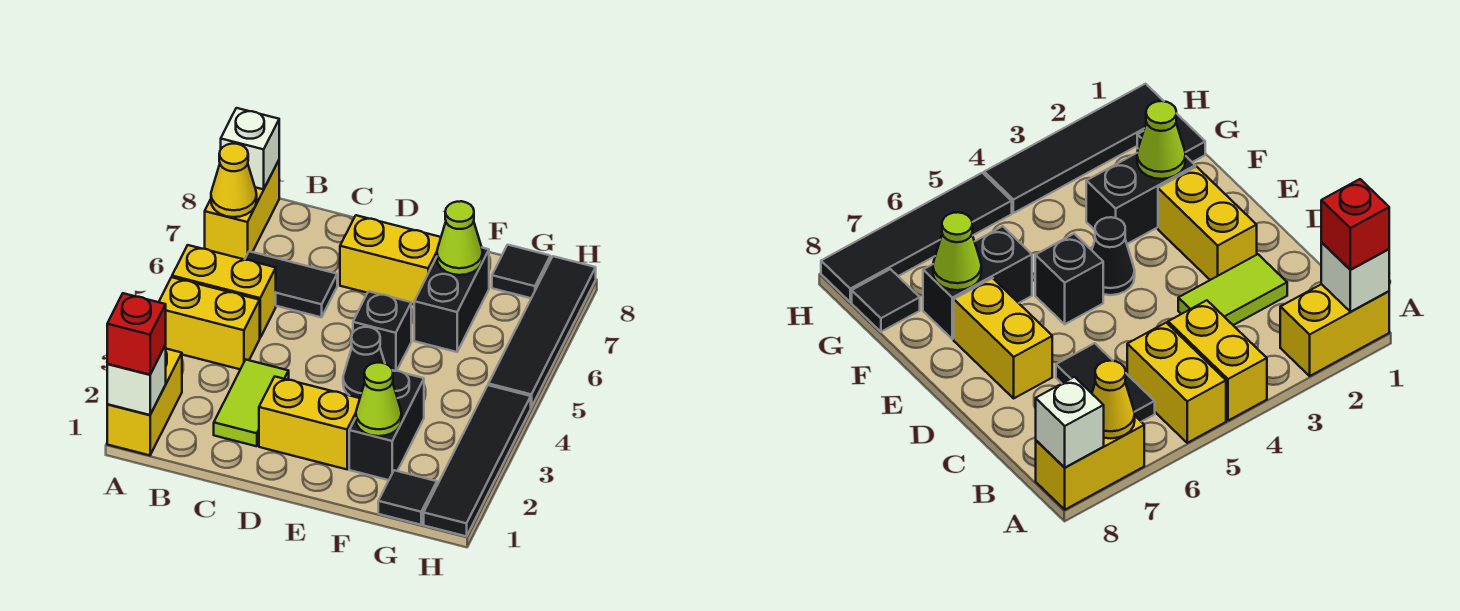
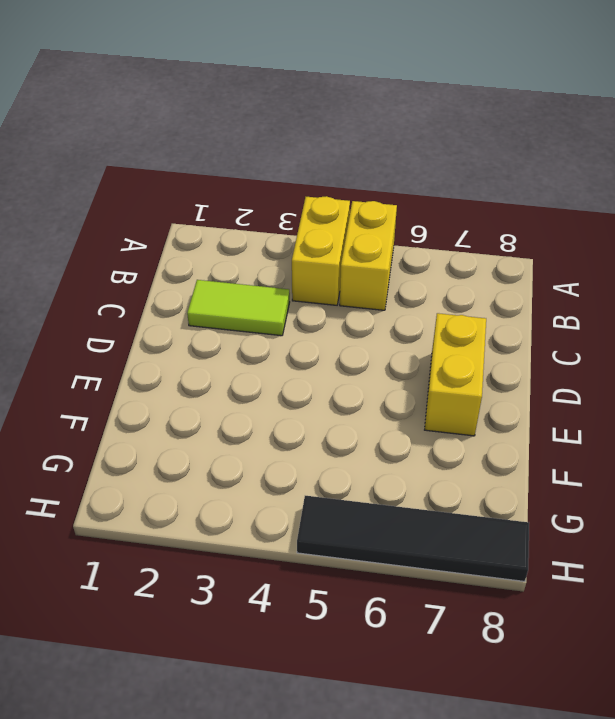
none -> yellow 1x2 brick [107,349,182,455]
none -> yellow 1x2 brick [205,160,279,260]
none -> black 1x2 tile [245,251,337,317]

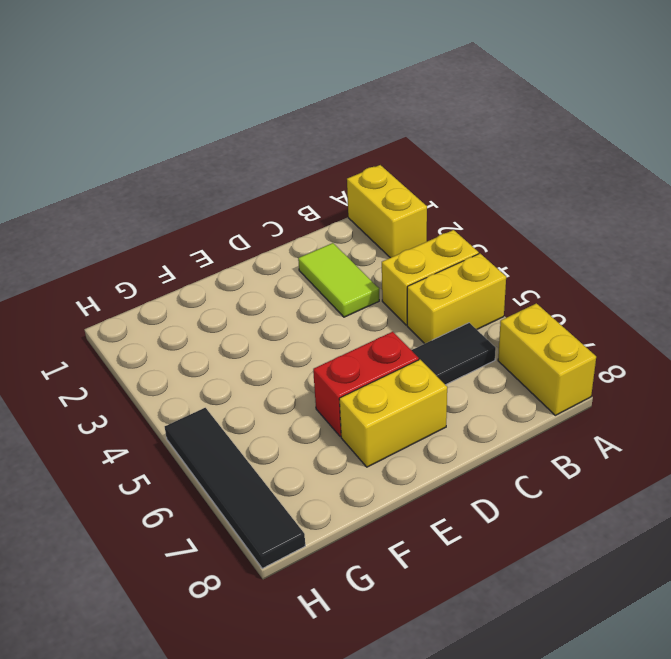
red 1x2 brick [313,332,419,437] -> none
none -> yellow 1x2 brick [259,377,360,469]
none -> black 1x1 cone [343,327,385,398]
none -> black 1x1 brick [353,291,411,371]

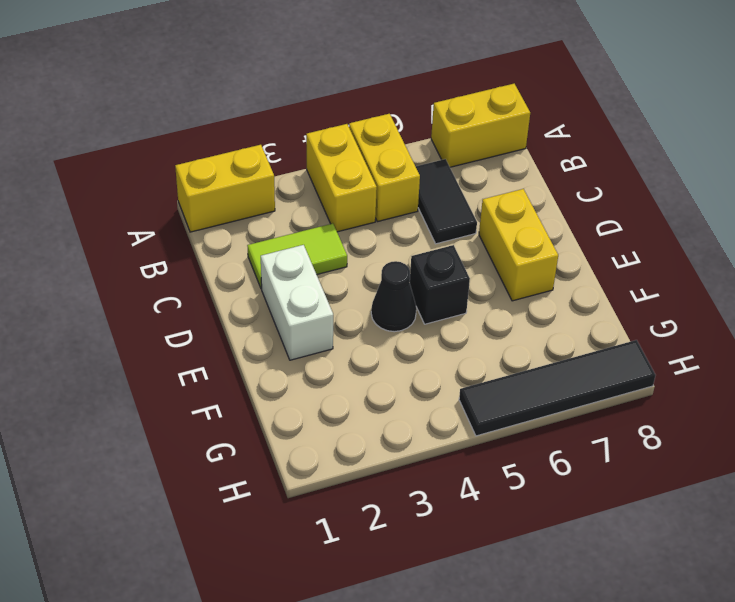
white 1x2 brick [261,245,333,360] -> yellow 1x2 brick [259,377,360,469]
none -> black 1x2 brick [349,370,424,480]
none -> black 1x2 brick [414,248,489,352]
none -> black 1x1 tile [378,470,437,525]

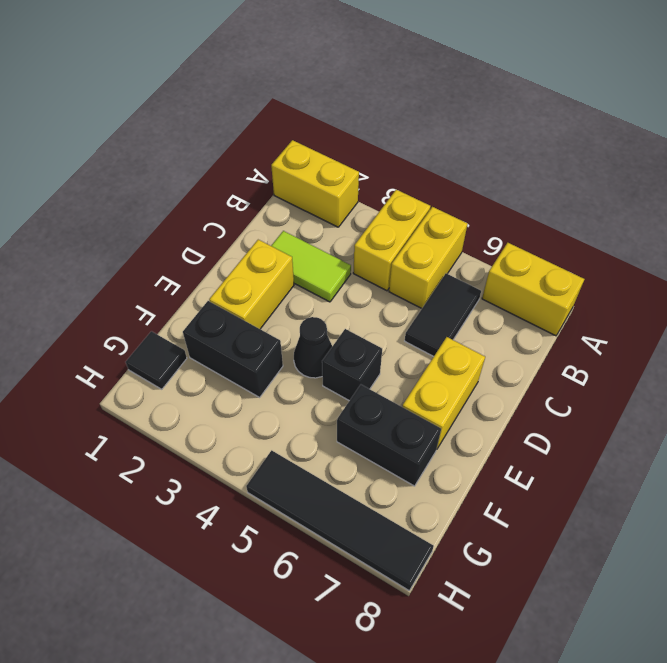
none -> black 1x1 tile [492,245,550,298]
none -> black 1x4 tile [424,385,531,536]
none -> white 1x1 brick [107,345,166,415]

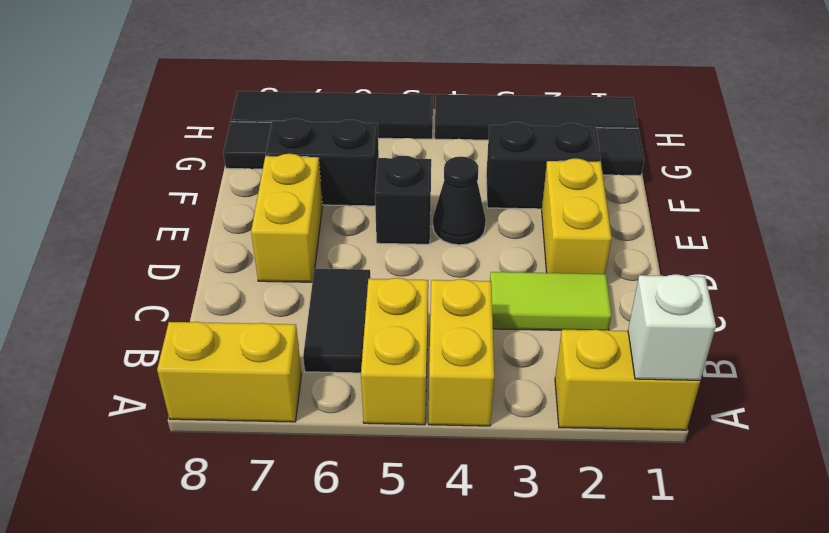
none -> yellow 1x1 cone [211,144,257,217]
none -> white 1x1 brick [221,108,279,189]
none -> lime 1x1 cone [356,363,402,436]

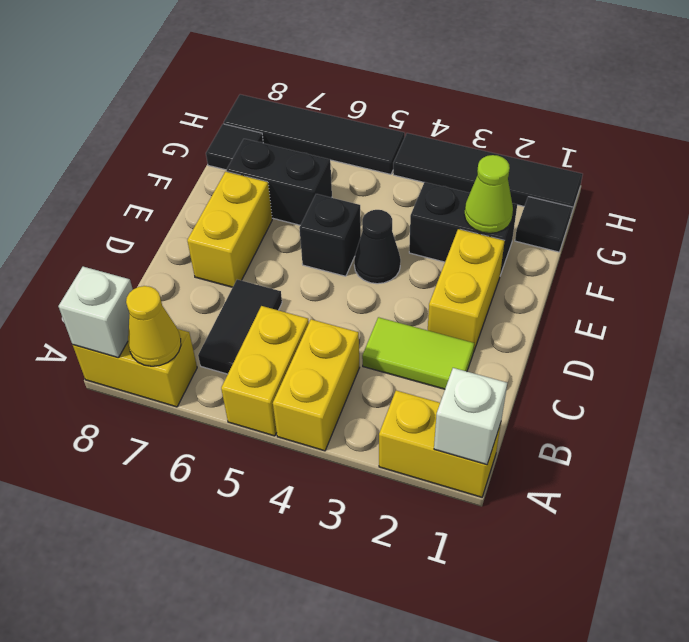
none -> lime 1x1 cone [437,201,483,275]
none -> red 1x1 brick [107,293,166,375]

